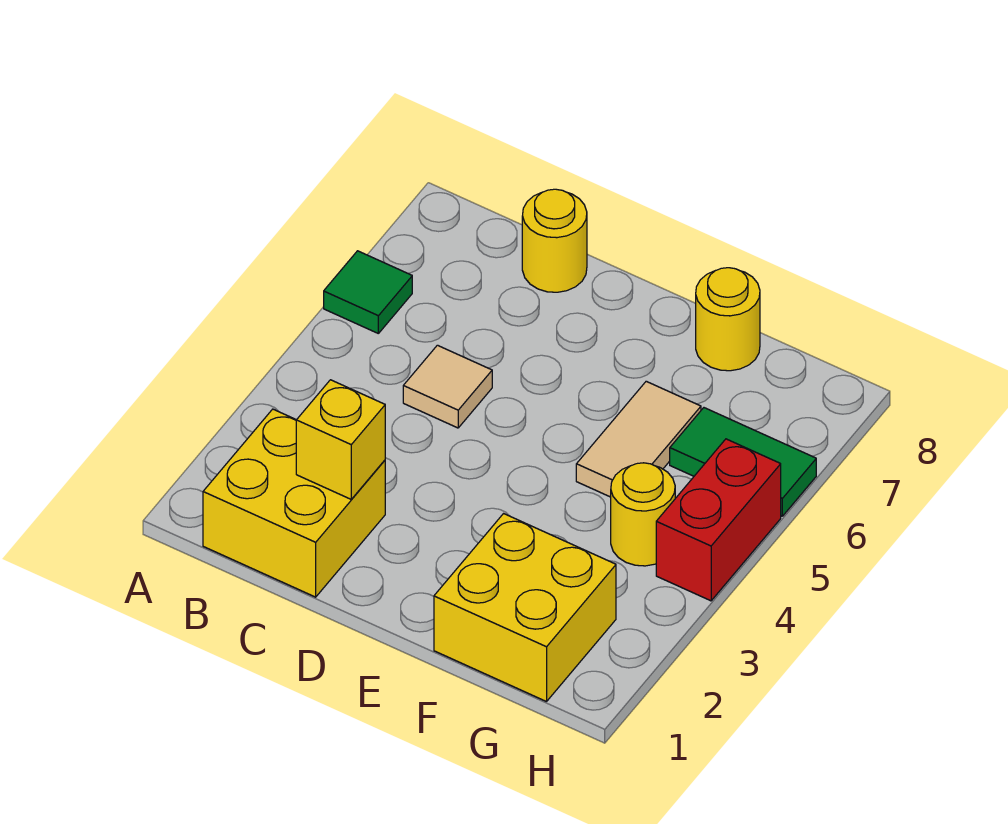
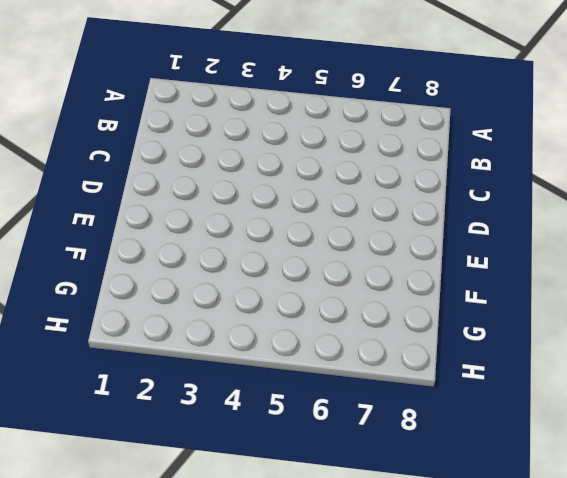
none -> green 1x1 tile [324,251,412,333]
none -> yellow 2x2 brick [203,409,385,597]

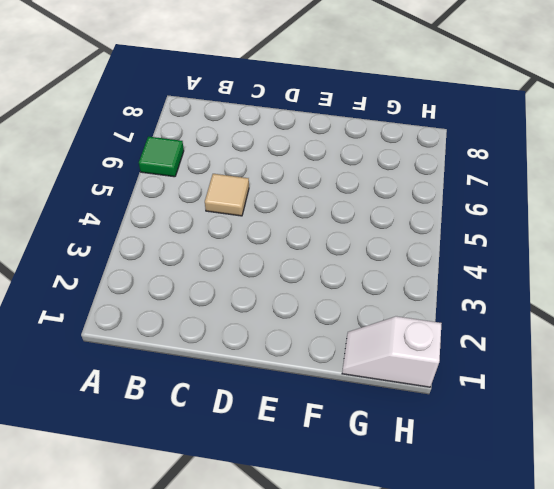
white 1x2 slope [342,316,442,387] -> yellow 2x2 brick [434,514,616,702]
none -> yellow 2x2 brick [203,409,385,597]
none -> yellow 1x1 round brick [522,189,587,292]

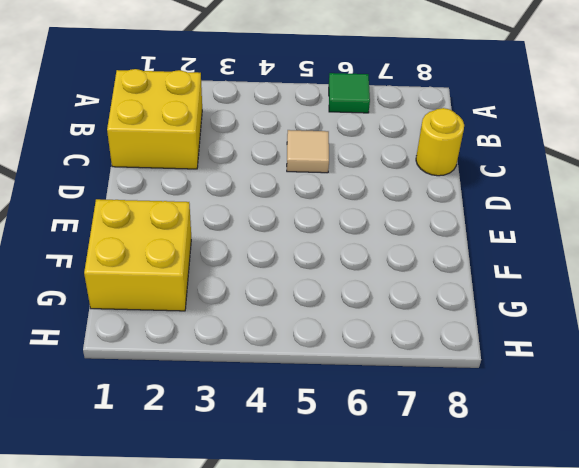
none -> tan 1x2 tile [576,381,701,497]
none -> yellow 1x1 round brick [696,268,760,371]

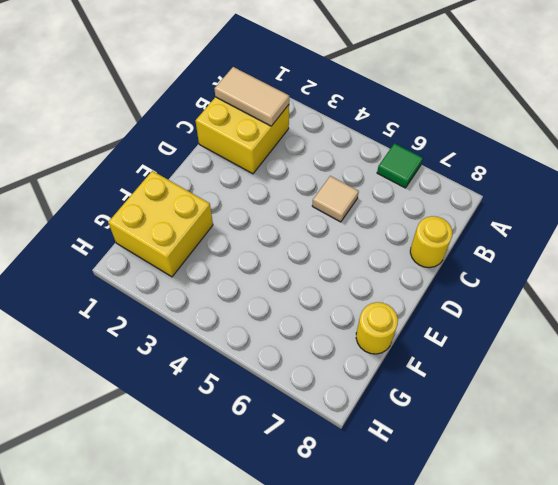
tan 1x2 tile [215,67,289,126] -> tan 1x2 tile moved to [576,381,701,497]
none -> yellow 1x1 round brick [611,463,675,566]
none -> green 1x2 tile [670,408,816,516]

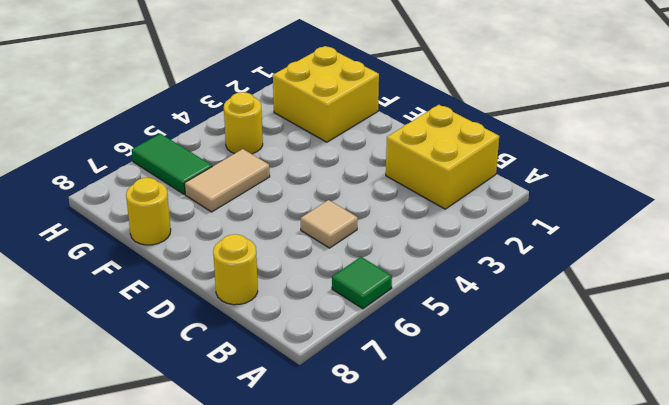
none -> red 1x2 brick [656,439,781,601]
none -> yellow 1x1 brick [296,380,385,499]

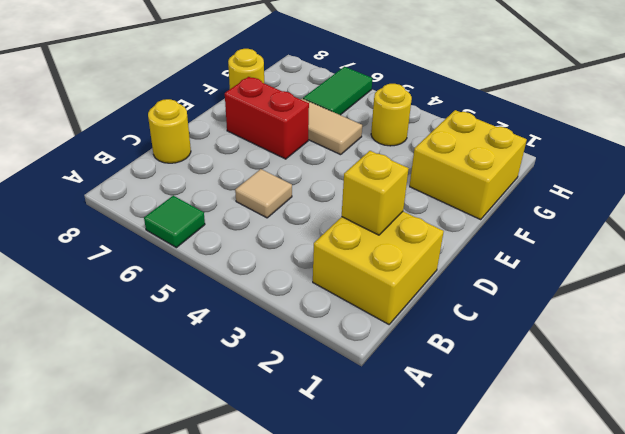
red 1x2 brick [225,77,309,159] -> red 1x2 brick moved to [656,439,781,601]

